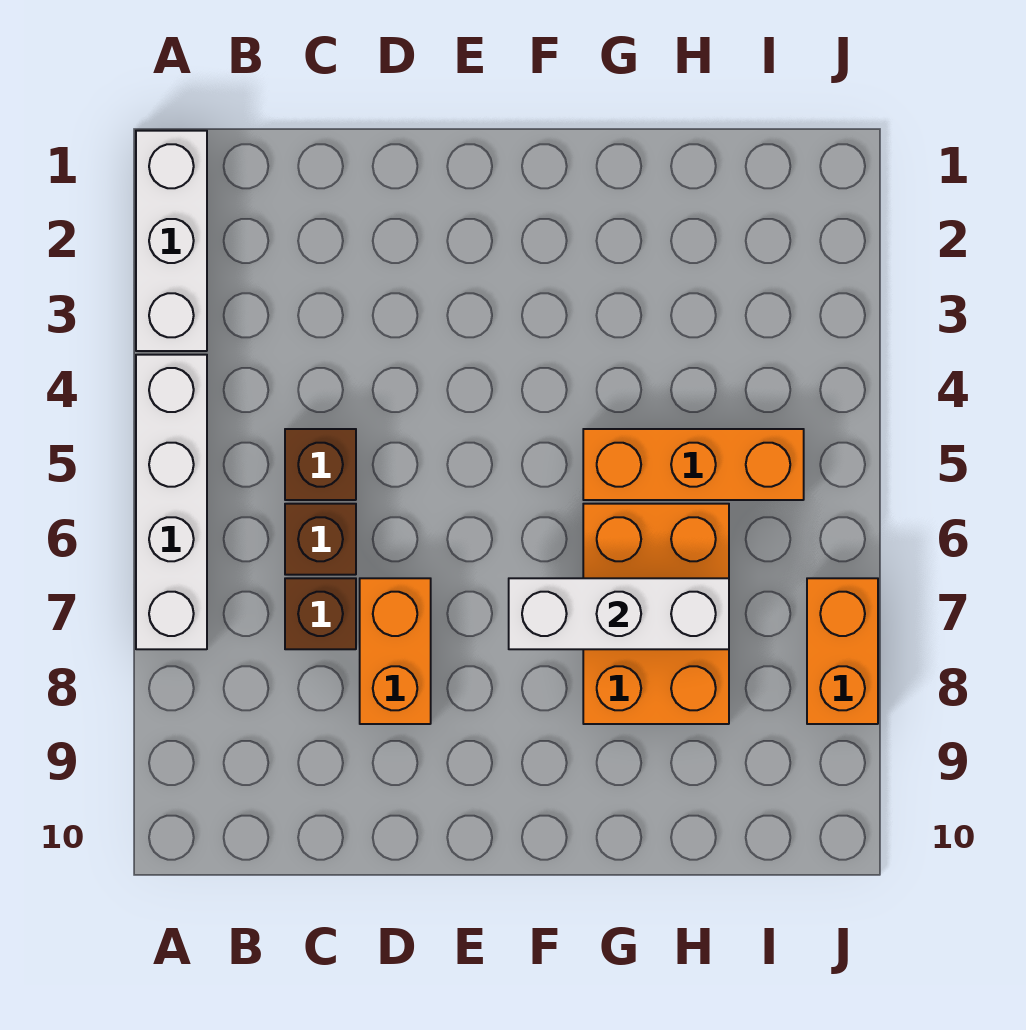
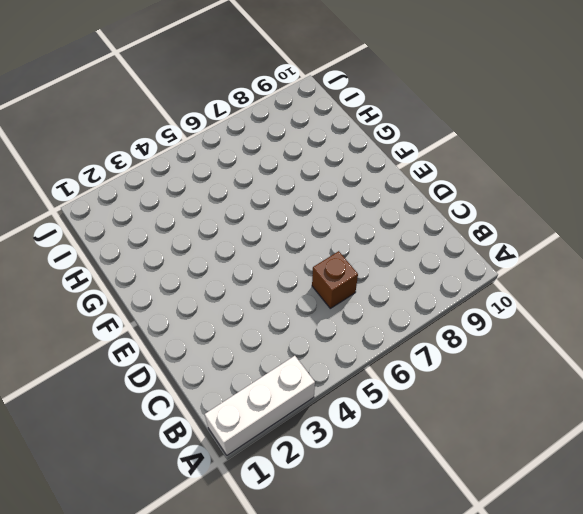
none -> white 1x4 brick [136,355,207,649]
none -> brown 1x1 brick [285,429,356,500]

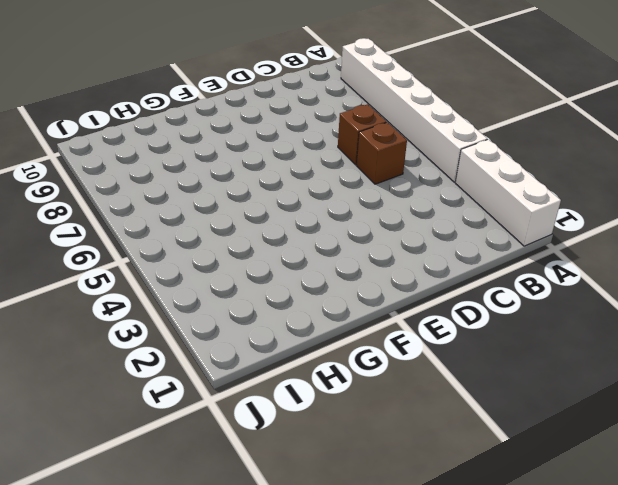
white 1x6 brick [341,38,487,182] -> white 1x4 brick [136,355,207,649]
none -> brown 1x1 brick [285,578,356,649]
none -> orange 1x2 brick [360,578,431,724]

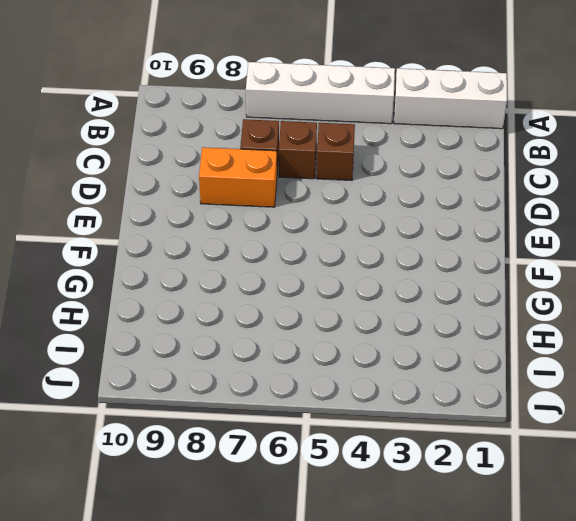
none -> orange 1x3 brick [583,429,804,500]
none -> orange 2x3 brick [583,504,729,724]

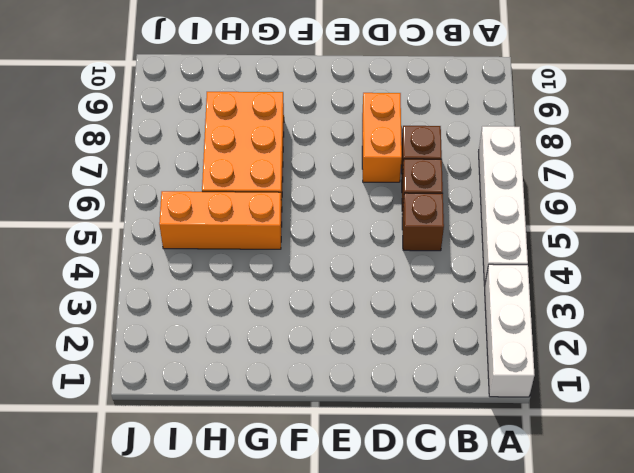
none -> orange 1x2 brick [807,578,878,724]
none -> white 1x3 brick [509,578,729,649]

